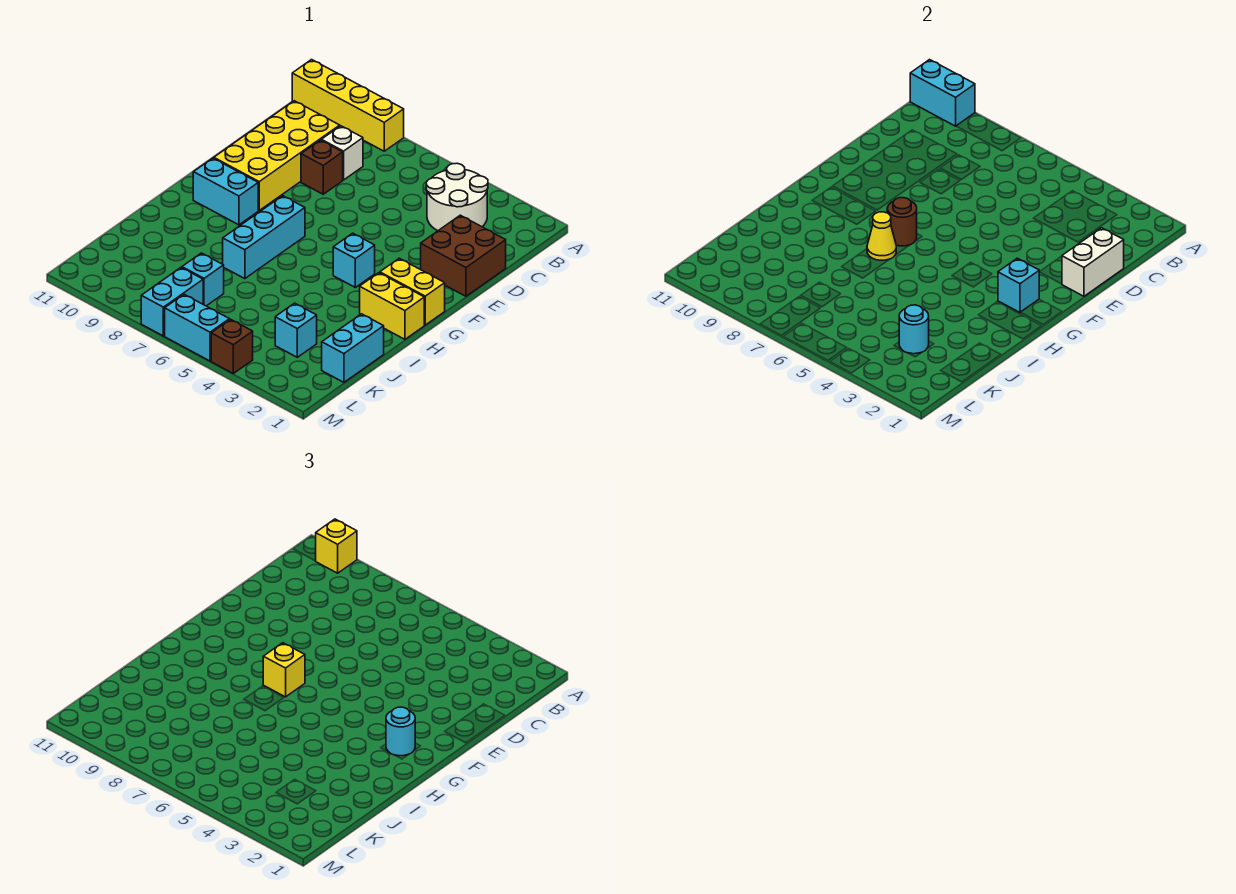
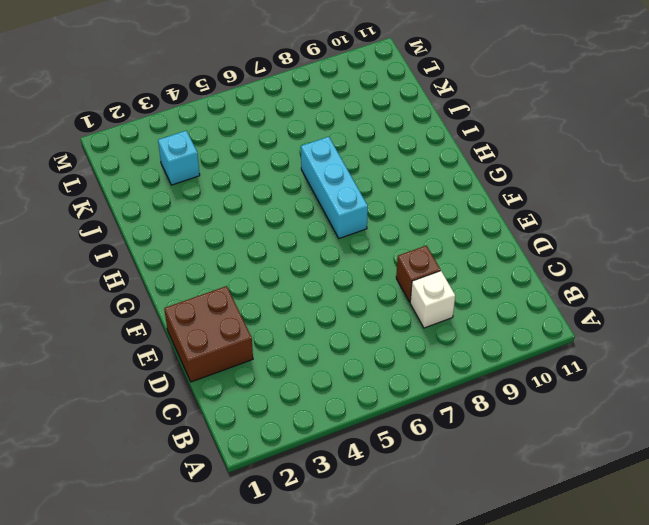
none -> yellow 1x4 brick [292,60,404,151]
none -> white 2x2 round brick [426,163,488,231]
none -> yellow 2x4 brick [214,101,340,210]

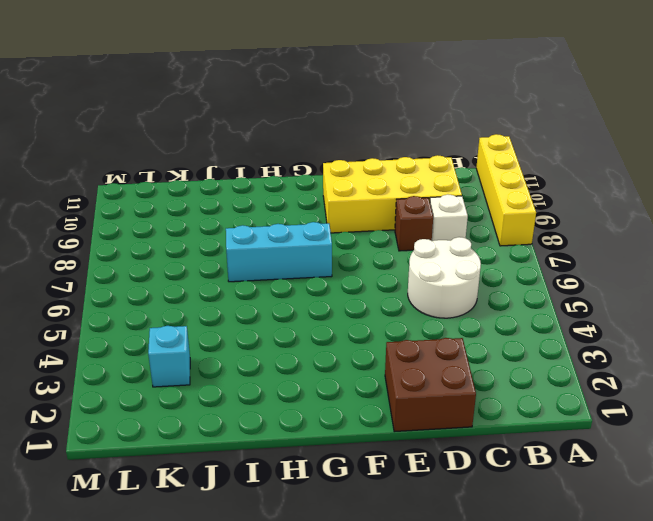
white 2x2 round brick [408,237,481,318] -> white 2x2 round brick moved to [426,163,488,231]
none -> yellow 1x2 brick [380,258,445,325]
none -> cyan 1x1 brick [333,233,375,287]
none -> cyan 1x2 brick [193,158,258,225]

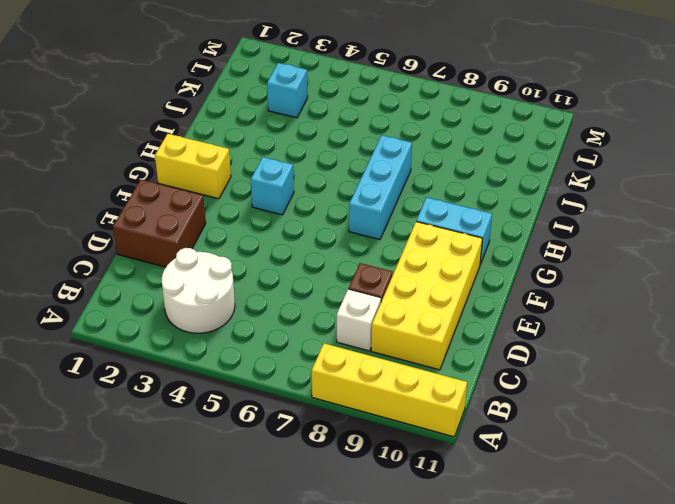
none -> yellow 1x2 brick [360,273,424,339]
none -> cyan 1x2 brick [322,314,384,382]
none -> cyan 1x1 brick [182,253,224,306]

